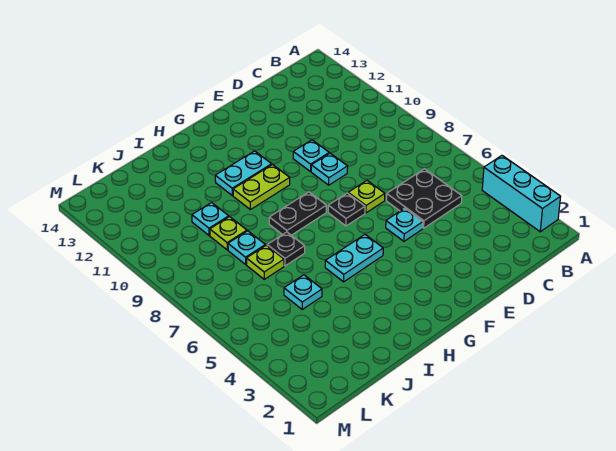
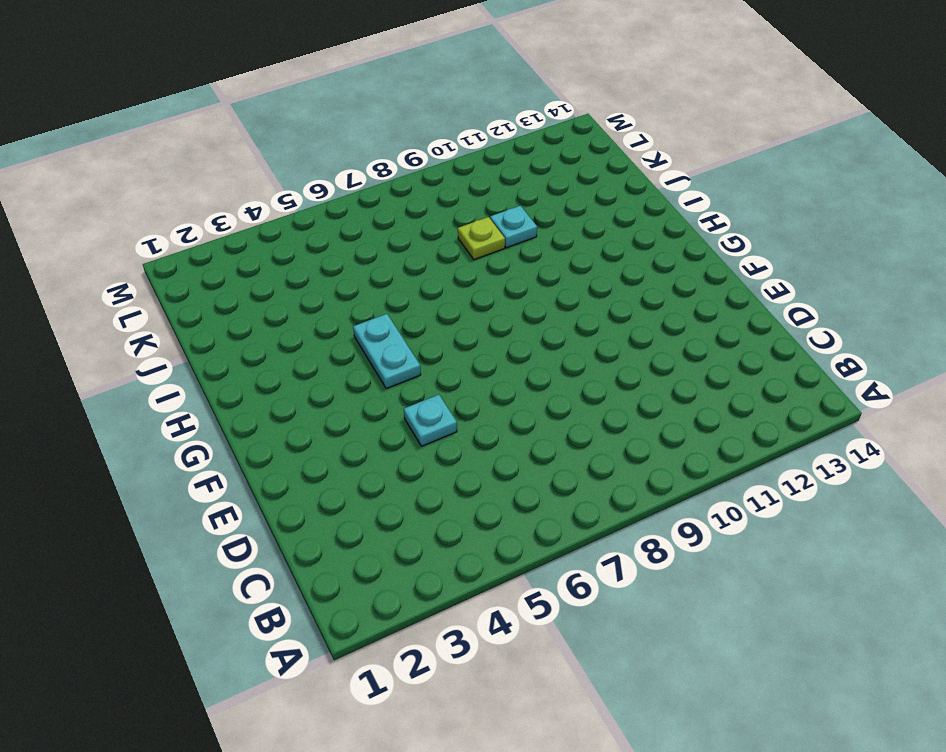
none -> cyan 1x3 brick [482,156,561,232]
none -> black 2x2 plate [386,169,462,228]
none -> lime 1x1 plate [348,181,385,213]

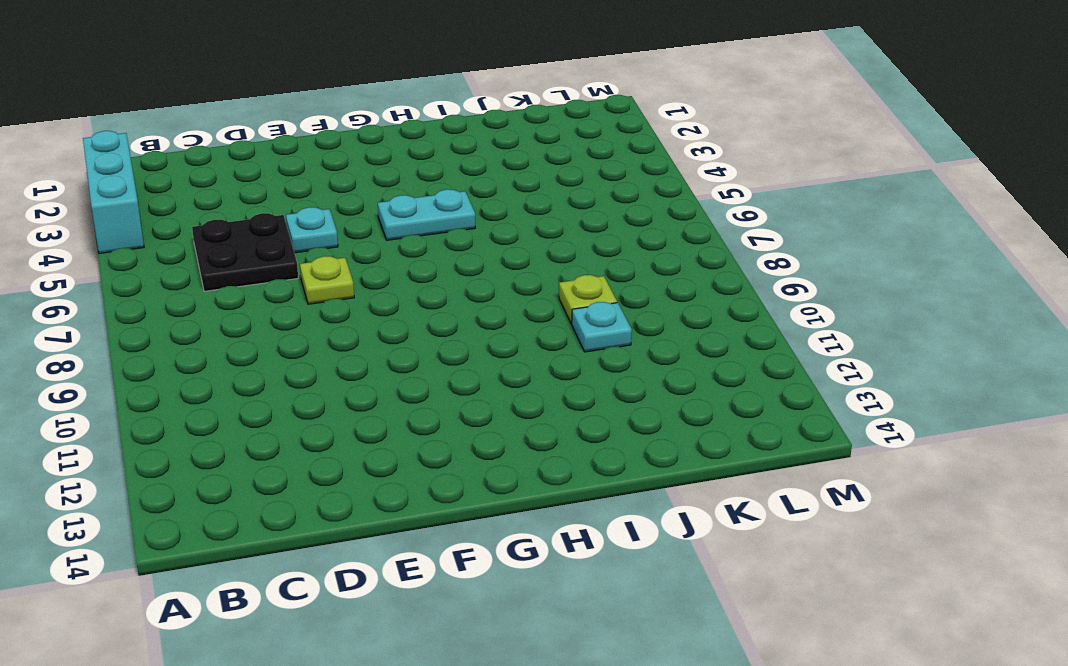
none -> cyan 1x1 plate [311,153,348,185]
none -> cyan 1x1 plate [293,140,329,172]
none -> black 1x1 plate [328,193,365,226]

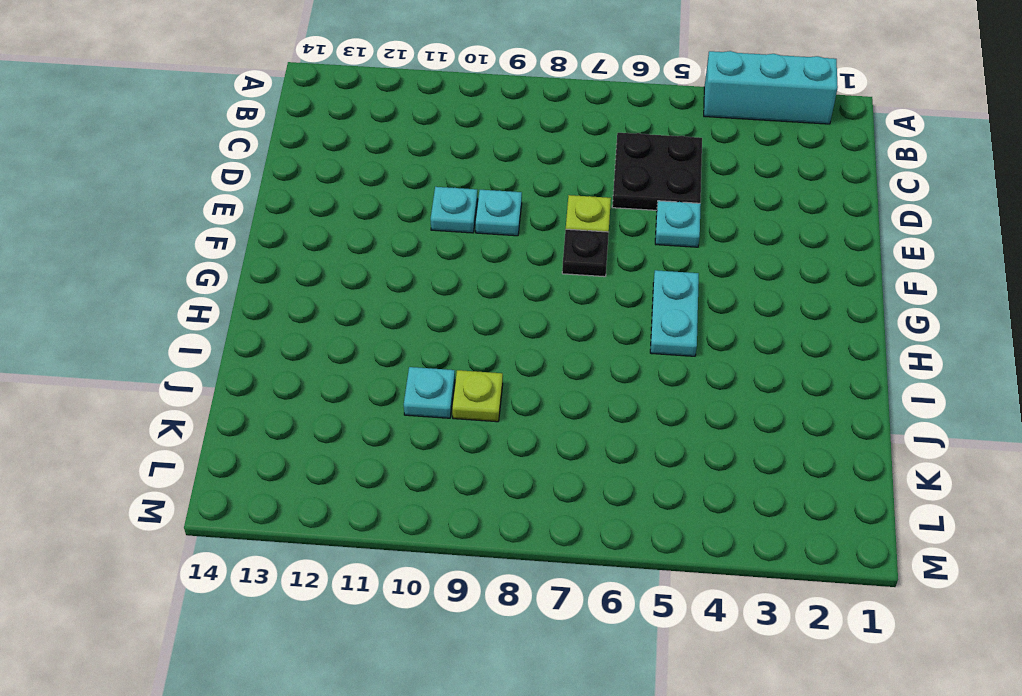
none -> black 1x2 plate [269,192,326,235]
none -> lime 1x2 plate [233,165,290,210]
none -> cyan 1x2 plate [215,151,272,196]

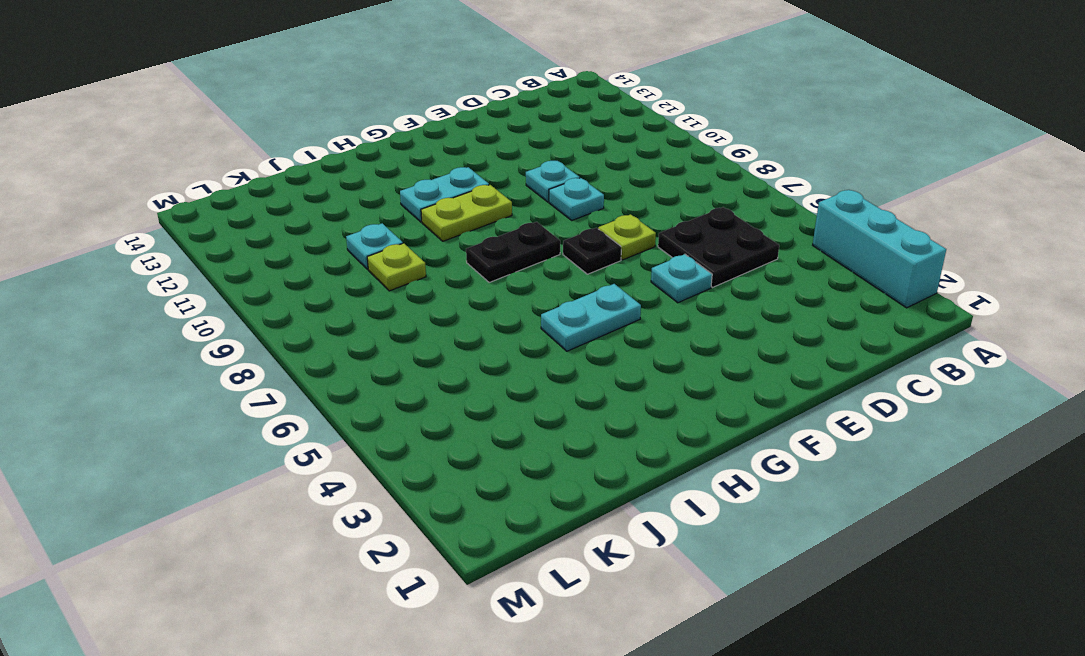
none -> black 1x1 plate [267,232,305,266]
none -> cyan 1x1 plate [284,275,322,309]
none -> lime 1x1 plate [246,245,284,279]

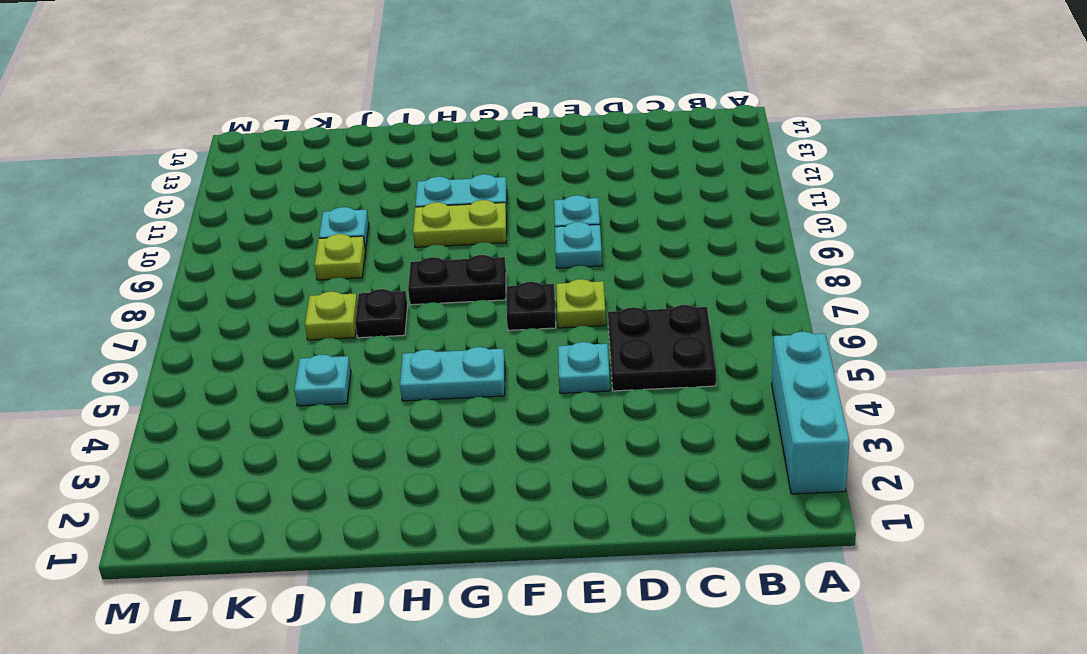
none -> cyan 1x1 plate [228,231,265,264]

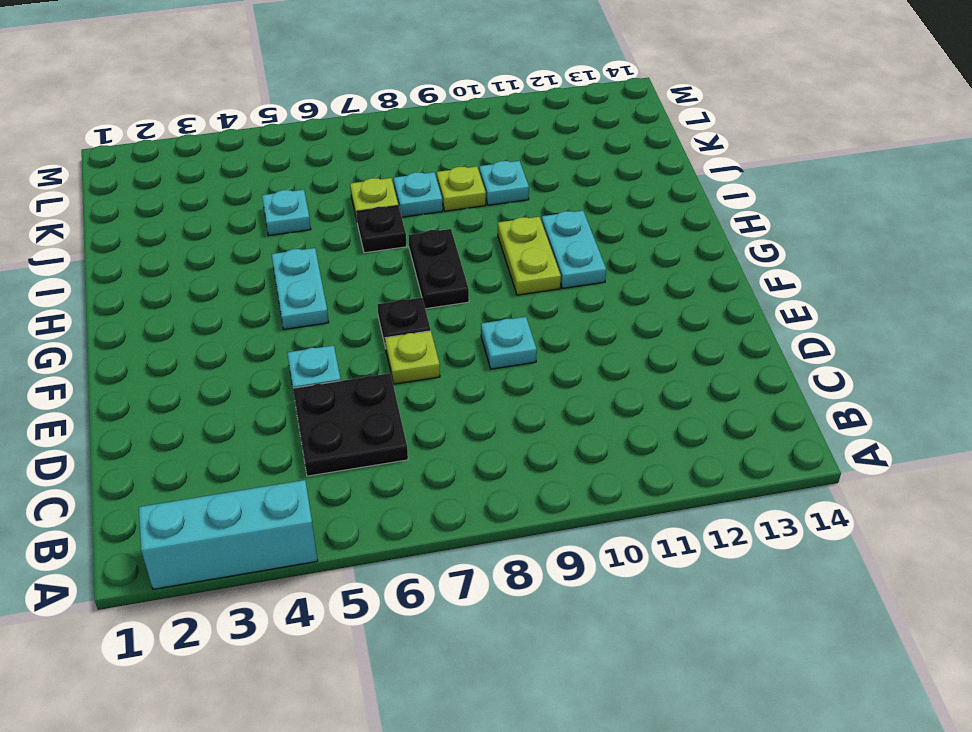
none -> cyan 1x1 plate [293,140,329,172]

